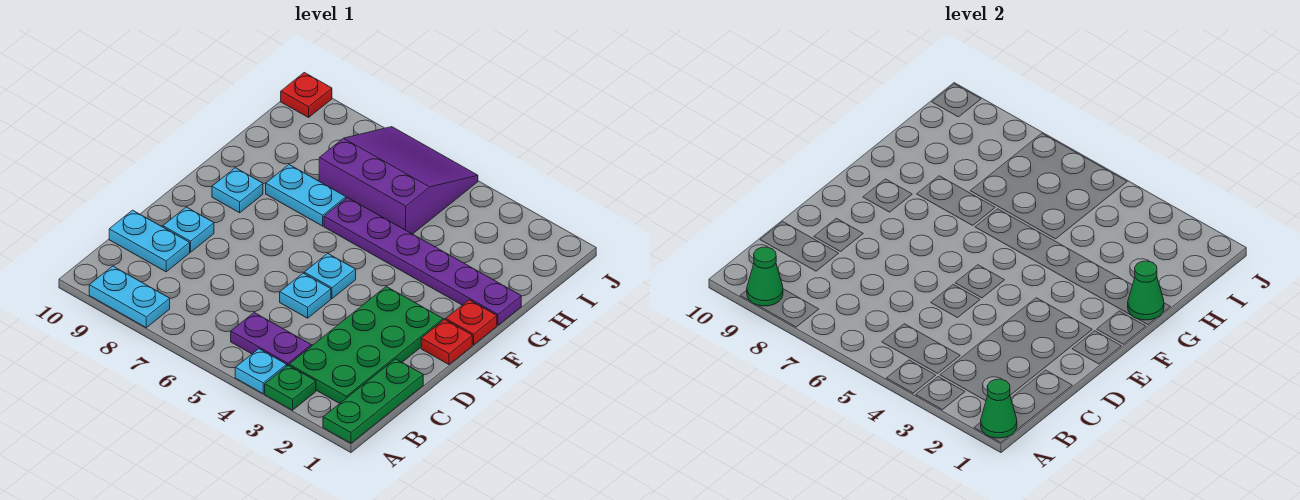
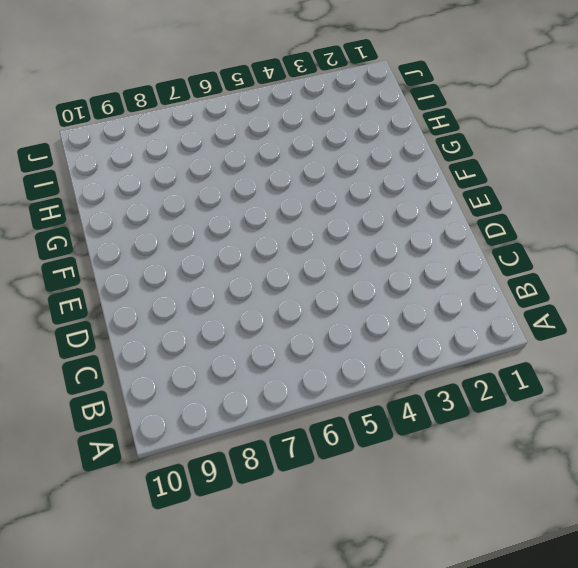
none -> green 1x3 plate [323,359,423,443]
none -> green 1x1 plate [265,365,316,410]
none -> cyan 1x1 plate [235,349,287,394]

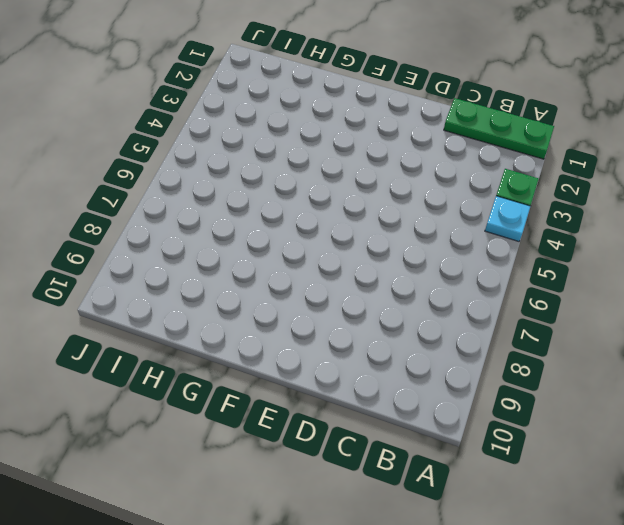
none -> cyan 1x2 plate [89,266,170,328]
none -> green 2x4 plate [289,287,443,403]
none -> purple 1x2 plate [231,313,311,366]

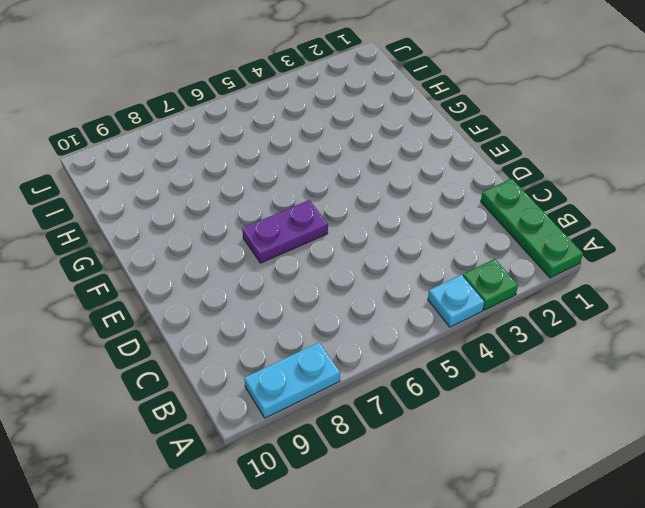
purple 1x2 plate [242,200,328,263] -> purple 1x2 plate moved to [231,313,311,366]
none -> green 2x4 plate [289,287,443,403]
none -> cyan 1x2 plate [109,210,190,272]
none -> cyan 1x1 plate [280,273,331,318]

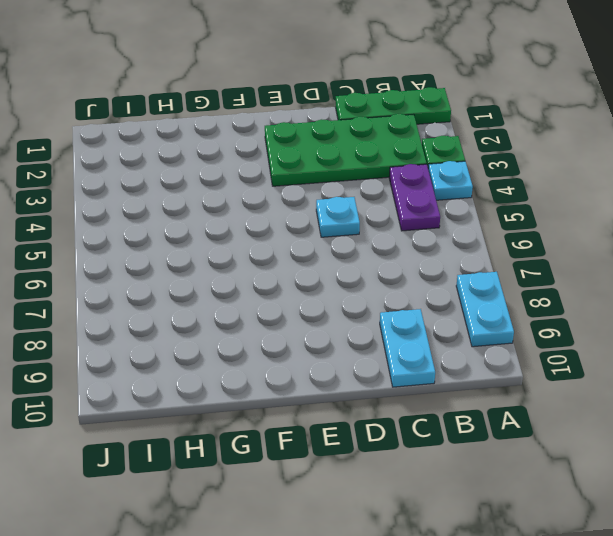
none -> cyan 1x1 plate [163,207,214,252]
none -> red 1x1 plate [421,320,472,364]
none -> cyan 1x1 plate [304,253,356,298]

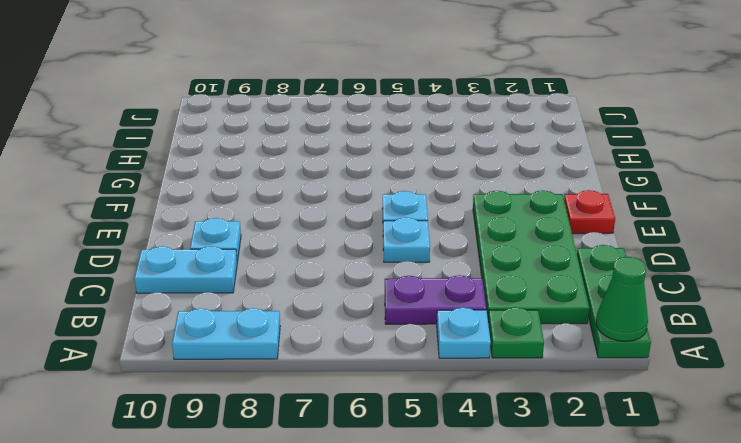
none -> red 1x1 plate [446,300,497,345]
none -> cyan 1x1 plate [212,168,263,213]
none -> purple 1x6 plate [324,198,521,325]

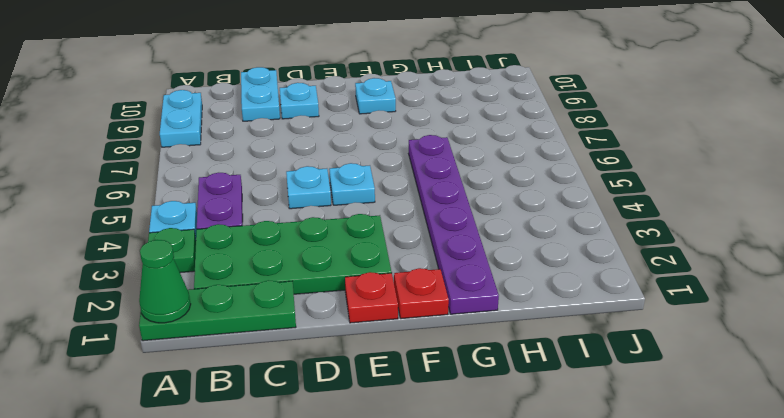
none -> cyan 1x2 plate [266,165,346,226]
none -> purple 3x3 slope [319,127,478,234]
none -> red 1x1 plate [281,73,332,117]

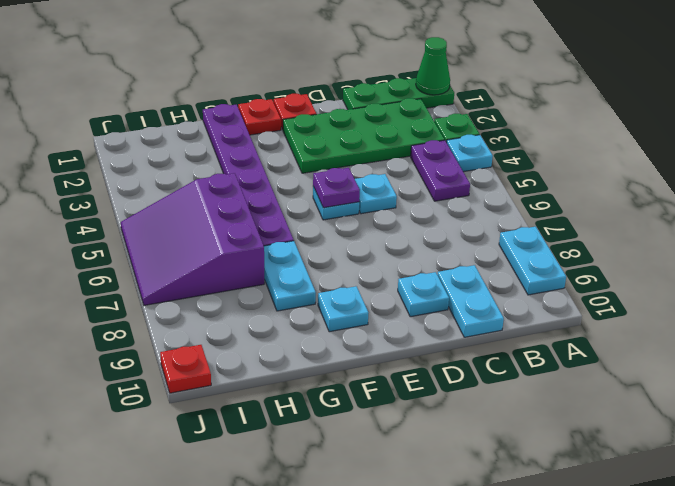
purple 1x1 plate [313,168,360,208] -> none
none -> green 1x1 cone [747,247,783,306]
none -> green 1x1 cone [1128,261,1164,320]

